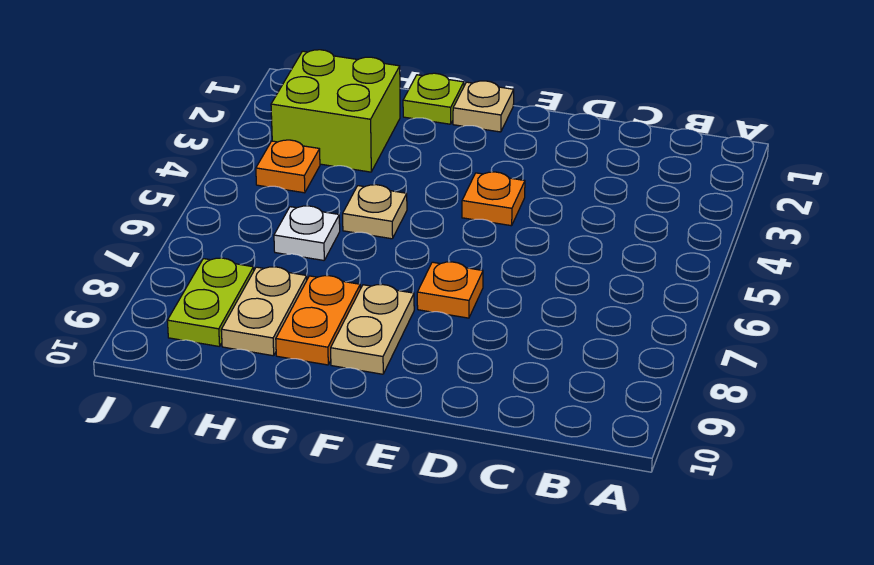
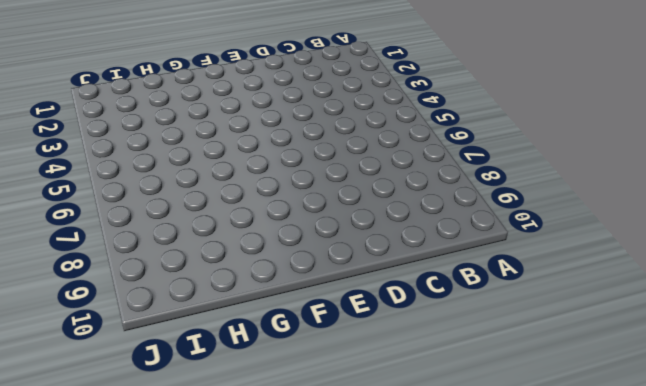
none -> orange 1x1 plate [462,172,525,226]
none -> orange 1x1 plate [417,262,483,318]
none -> tan 1x1 plate [453,81,514,132]

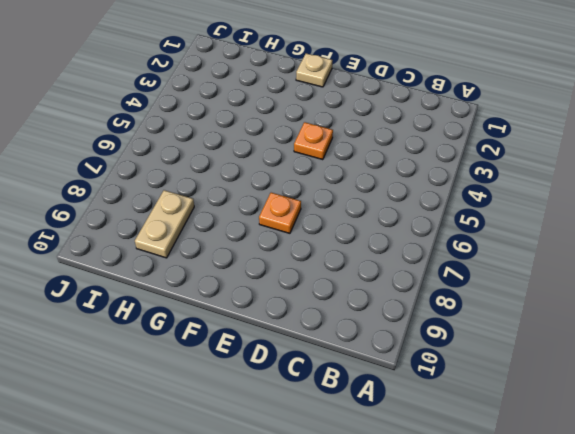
none -> tan 1x2 plate [331,284,414,374]
none -> lime 1x1 plate [403,73,464,124]
none -> tan 1x1 plate [343,185,407,239]

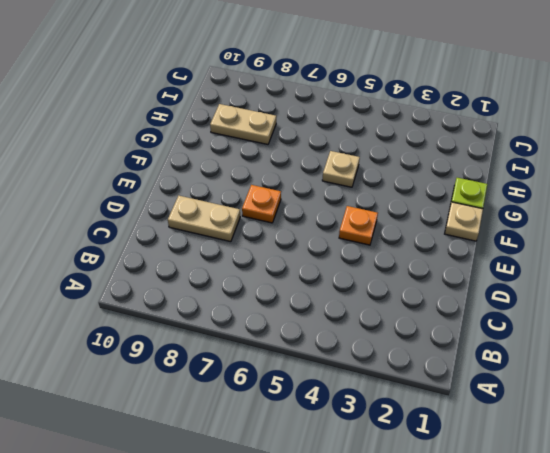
tan 1x2 plate [168,196,240,242] -> tan 1x2 plate moved to [331,284,414,374]
none -> orange 1x2 plate [276,276,360,365]
none -> lime 2x2 brick [271,50,400,172]
none -> white 1x1 plate [274,206,340,260]

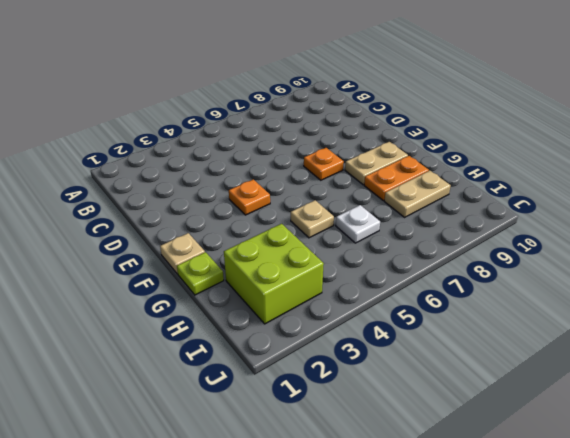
none -> orange 1x1 plate [256,140,320,193]
none -> lime 1x2 plate [167,258,254,347]

